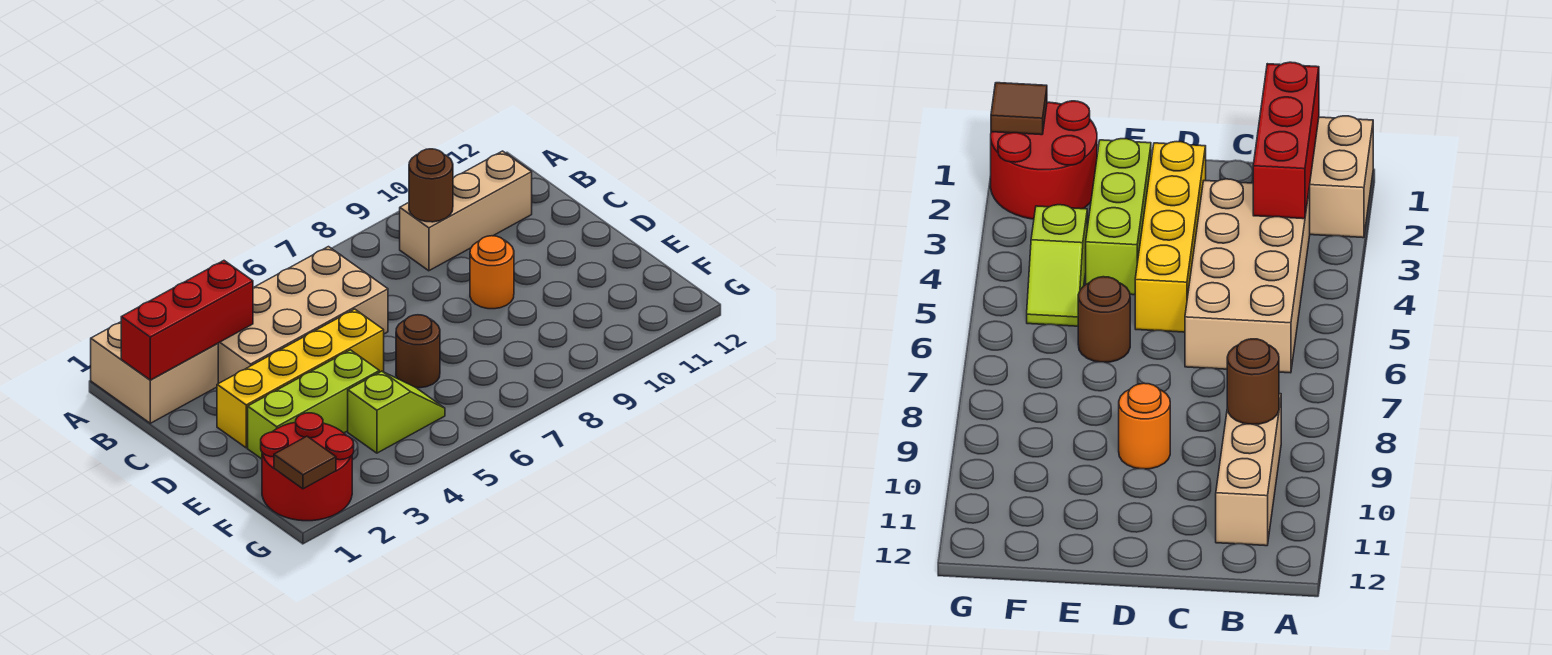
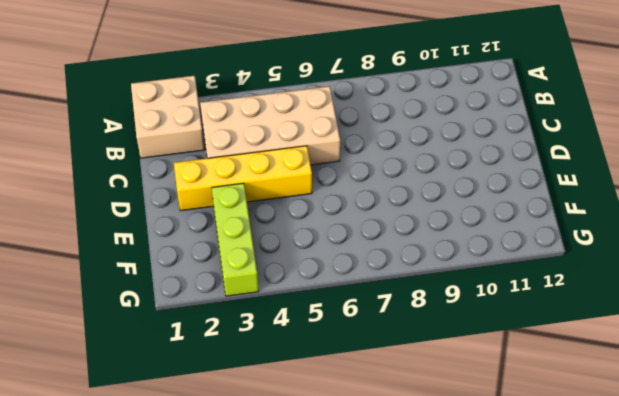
lime 1x3 brick [212,183,259,296] -> lime 1x3 brick turned to [248,350,379,459]
none -> tan 1x3 brick [400,151,532,271]
none -> orange 1x1 round brick [470,236,514,309]
none -> brown 1x1 round brick [396,315,440,388]

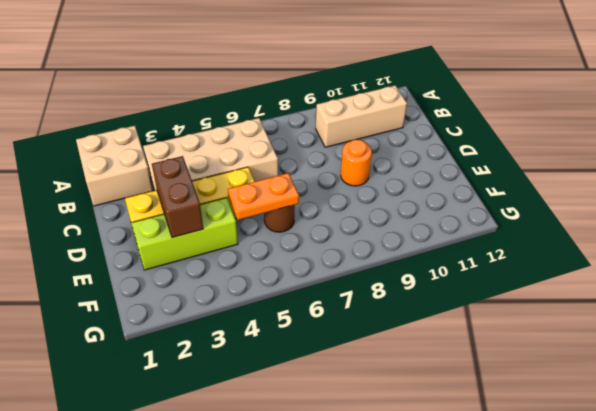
brown 1x2 brick [152,156,203,238] -> none
orange 1x2 plate [228,173,299,220] -> none
none -> red 2x2 round brick [261,413,354,521]
none -> lime 1x2 slope [348,371,445,453]
none -> red 1x3 brick [121,261,253,380]

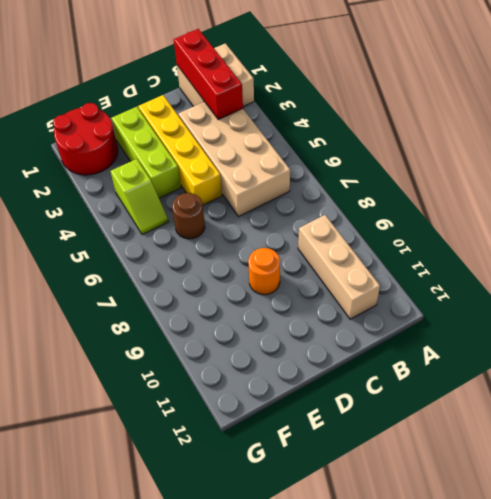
none -> brown 1x1 round brick [409,149,453,222]
none -> brown 1x1 tile [274,436,336,489]

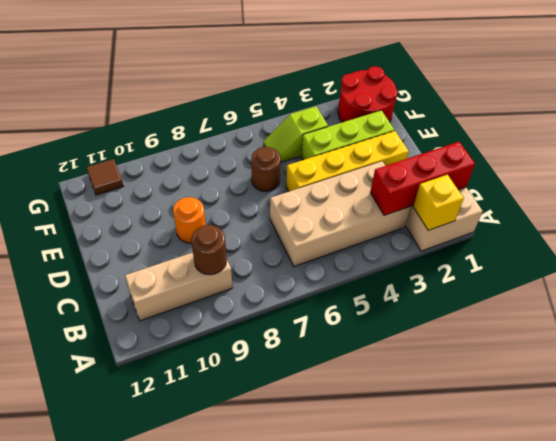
yellow 1x1 brick [413,175,464,230] -> none
brown 1x1 tile [86,159,123,195] -> brown 1x1 tile moved to [274,436,336,489]

